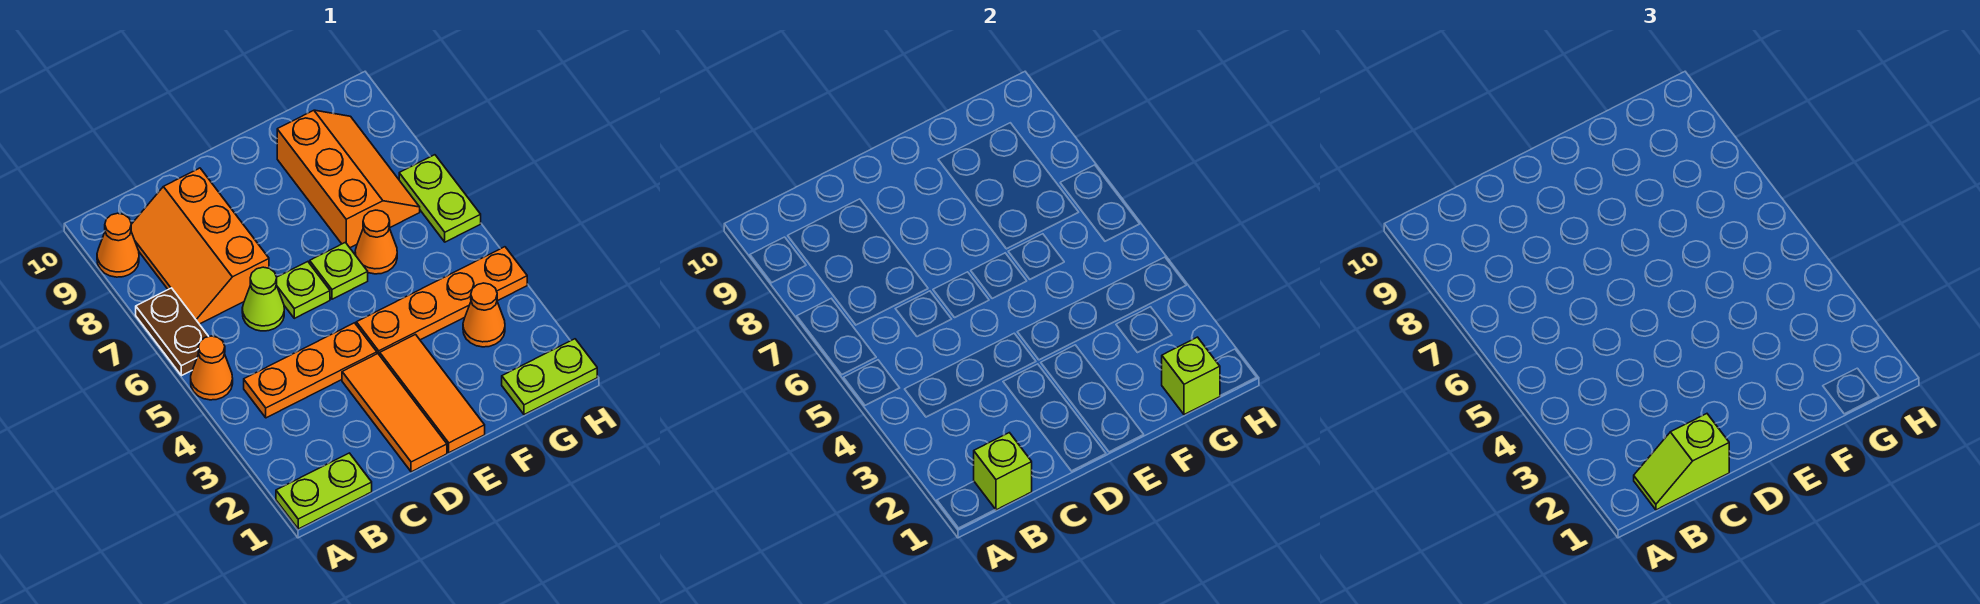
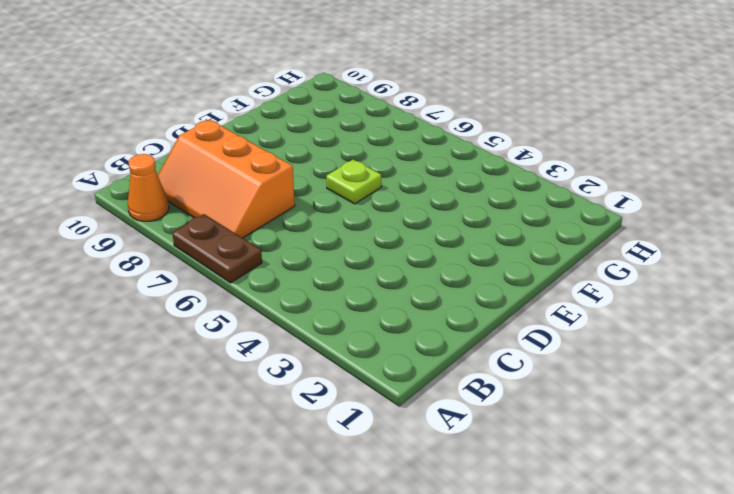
none -> lime 1x2 plate [276,453,372,529]
none -> orange 1x1 cone [191,336,233,400]
none -> orange 1x3 plate [244,323,377,418]

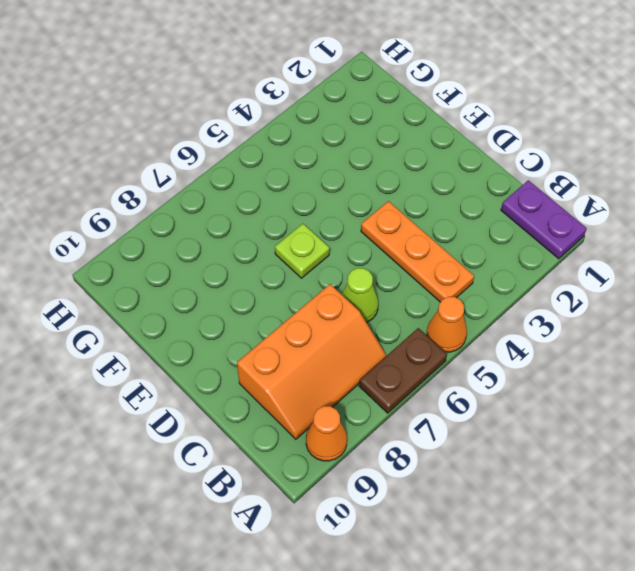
purple 1x2 plate [501,180,587,259] -> lime 1x2 plate [276,453,372,529]
none -> orange 1x3 tile [342,354,447,472]
none -> lime 1x1 plate [276,262,330,318]
none -> orange 1x3 tile [380,335,485,453]

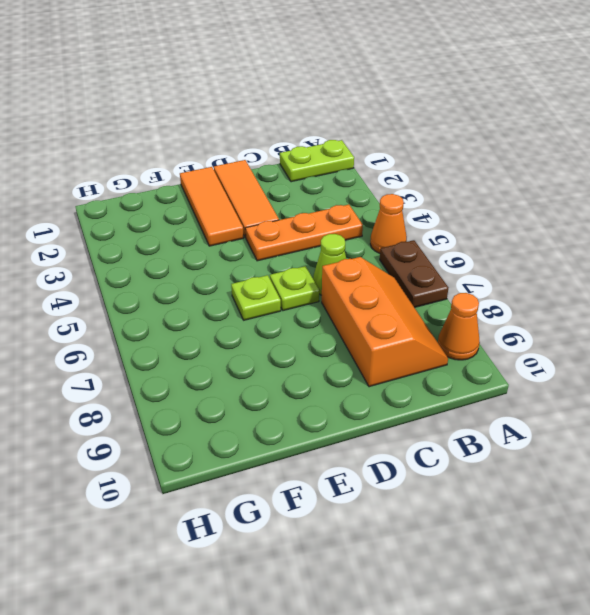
none -> orange 1x4 plate [356,247,527,355]
none -> orange 1x1 cone [355,210,397,274]
none -> orange 2x3 slope [277,110,420,248]

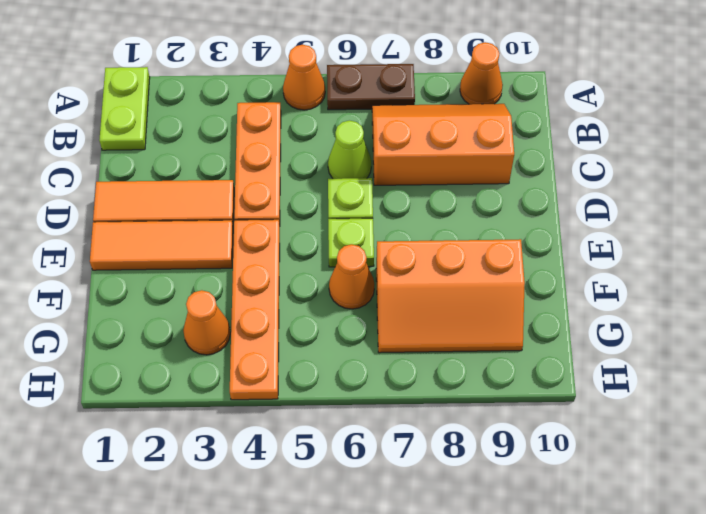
none -> lime 1x2 plate [502,339,597,415]
none -> lime 1x2 plate [399,155,481,242]
none -> lime 1x1 brick [974,433,1032,510]

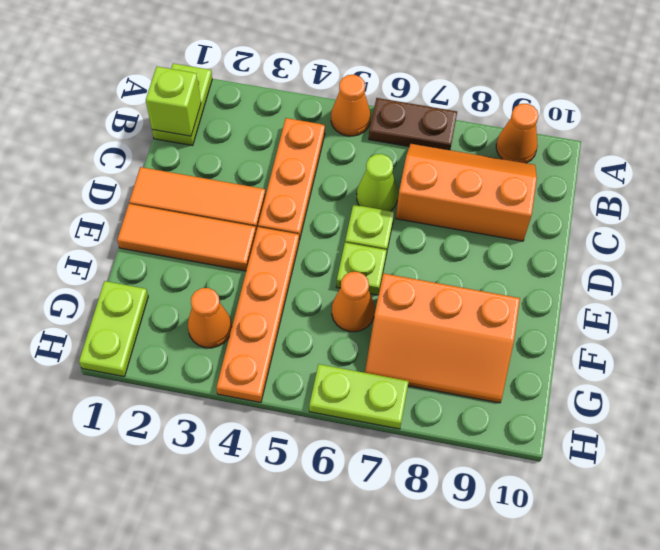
none -> lime 1x1 brick [1162,337,1220,415]
none -> lime 1x2 slope [1634,414,1729,510]

